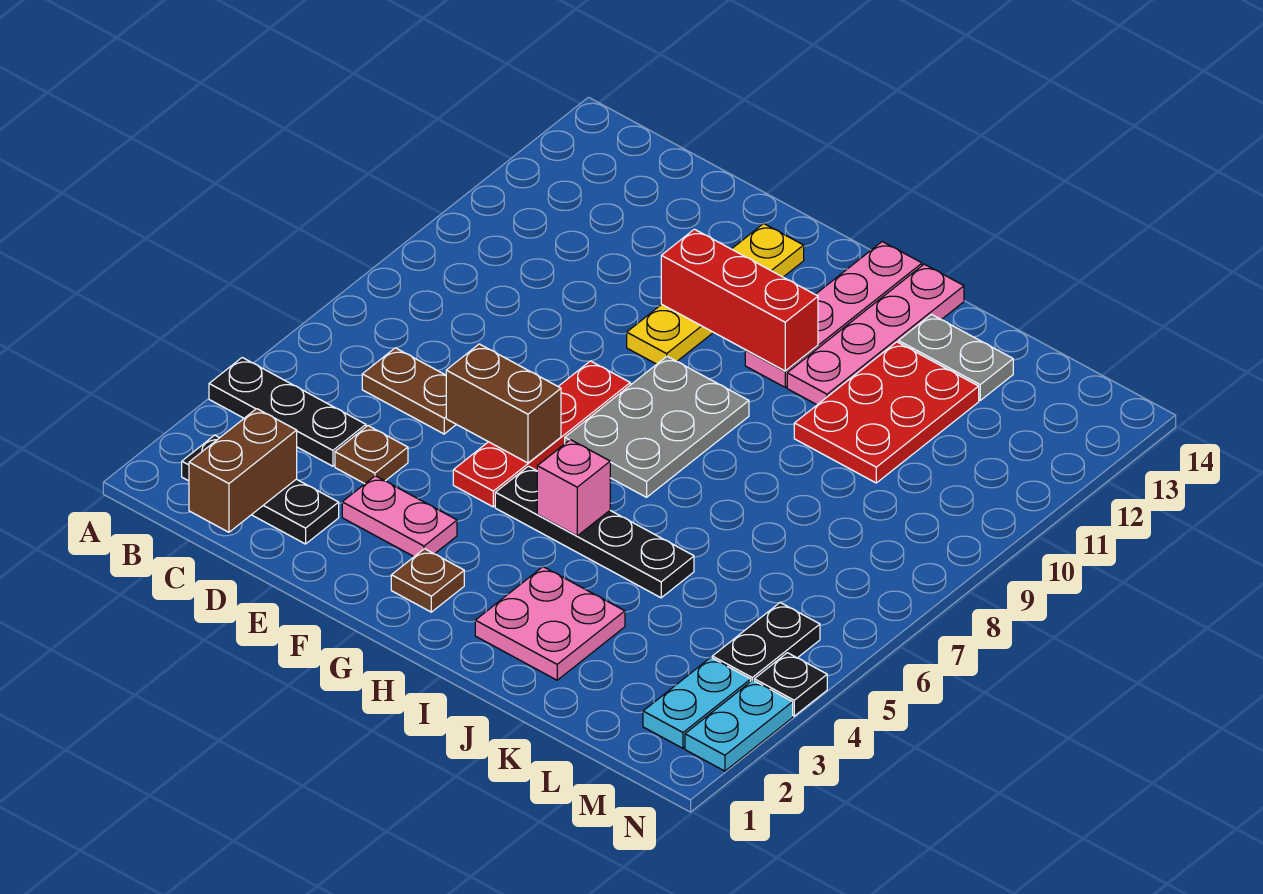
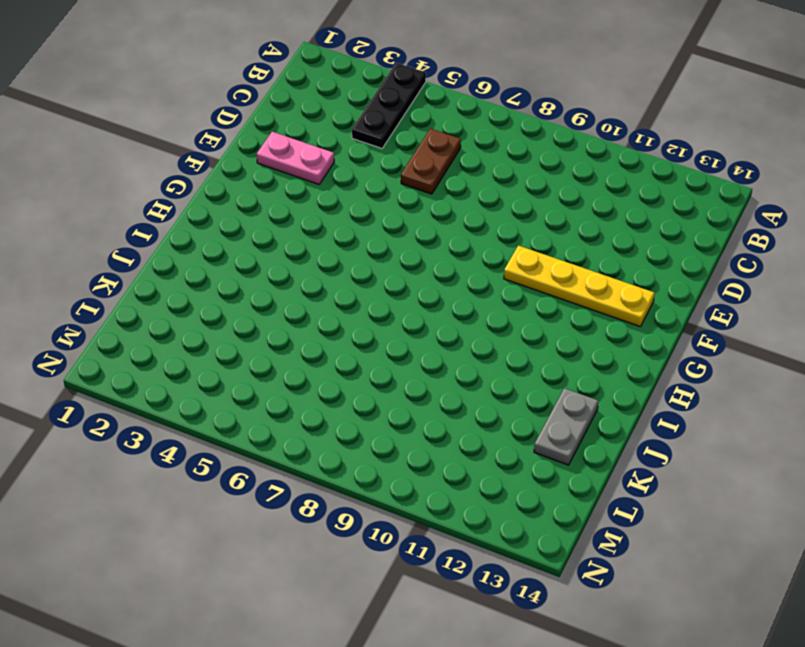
pink 1x2 plate [257,132,334,184] -> pink 1x2 plate turned to [342,476,457,557]
none -> black 1x3 plate [182,435,339,544]
none -> brown 1x1 plate [335,426,408,484]
none -> red 1x4 plate [453,361,630,507]

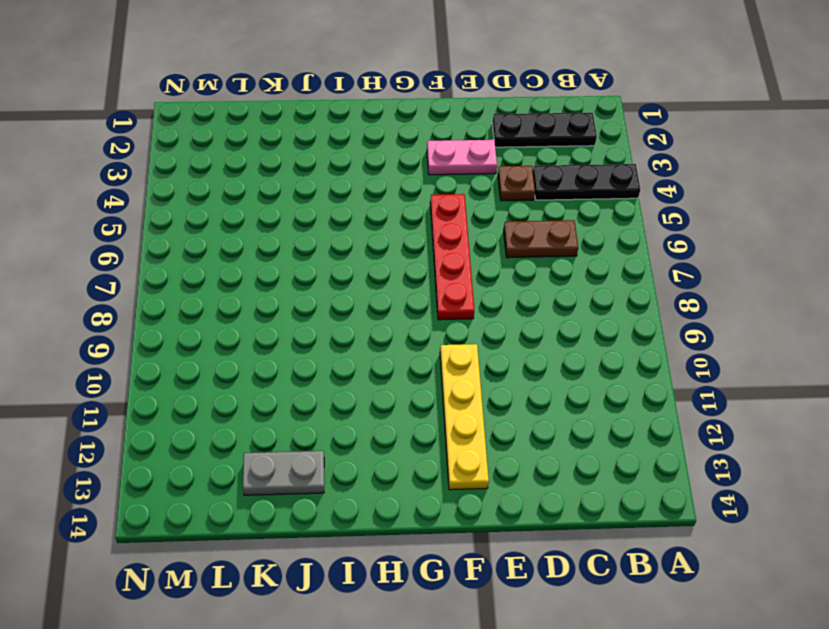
none -> brown 1x1 plate [391,549,464,612]
none -> black 1x4 plate [495,466,694,598]
none -> grey 2x3 plate [565,356,749,497]

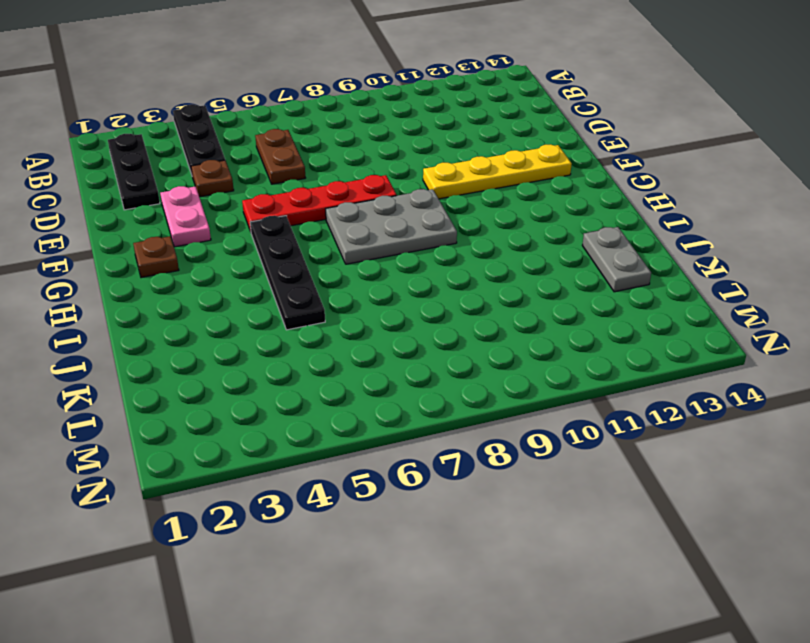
none -> pink 1x4 plate [745,242,922,387]
none -> pink 2x2 plate [475,567,625,680]
none -> pink 1x4 plate [787,264,964,405]

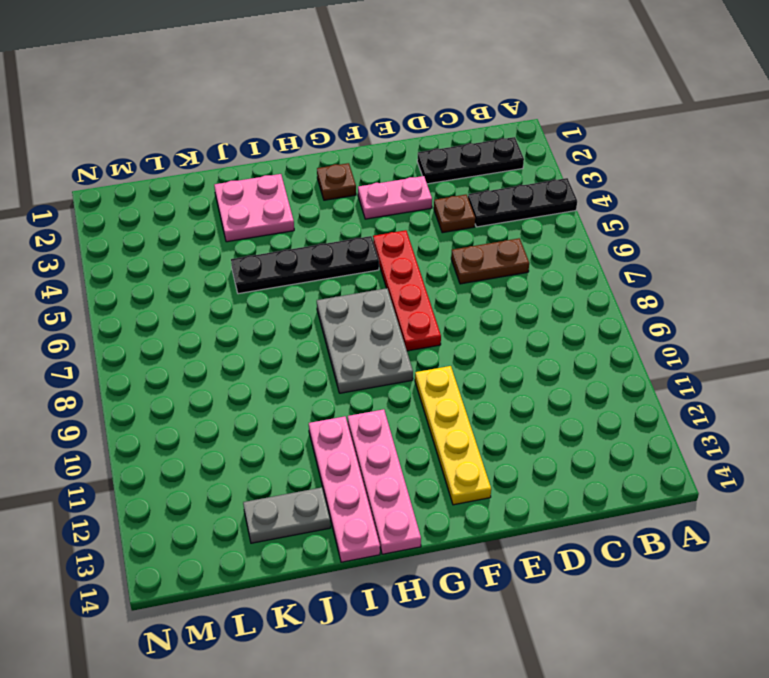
none -> red 2x3 plate [794,342,979,483]
none -> cyan 1x2 plate [643,658,751,748]
none -> black 1x2 plate [712,602,820,681]

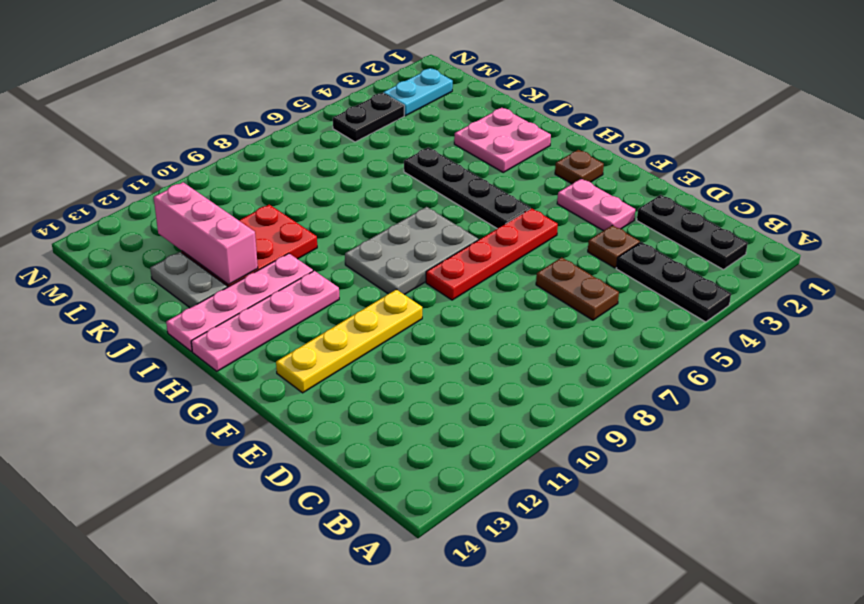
pink 1x3 brick [154,182,258,285] -> none
none -> cyan 1x2 plate [685,680,793,771]
none -> black 1x1 plate [754,653,827,716]
none -> brown 1x2 brick [189,409,297,532]

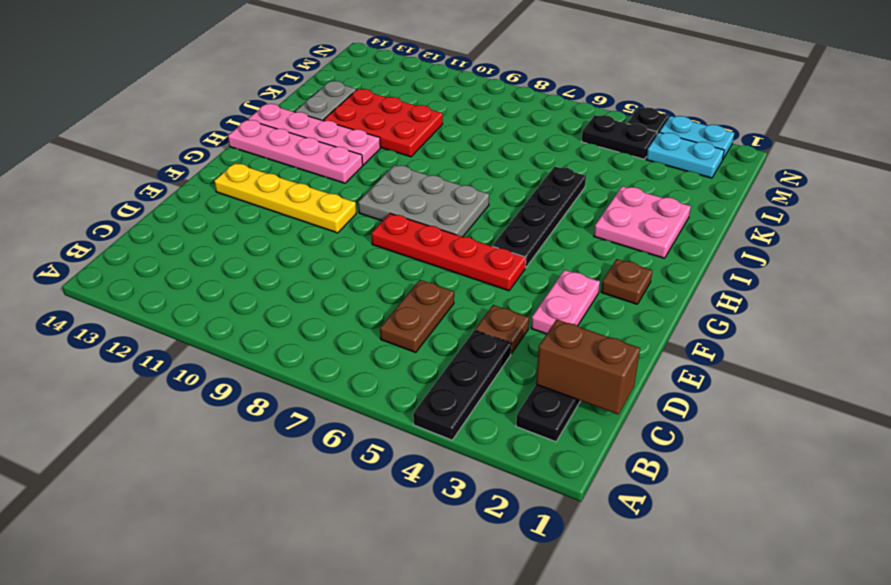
none -> brown 1x2 brick [446,344,561,463]
none -> red 1x3 brick [661,229,818,371]
none -> pink 1x1 brick [537,440,610,536]

